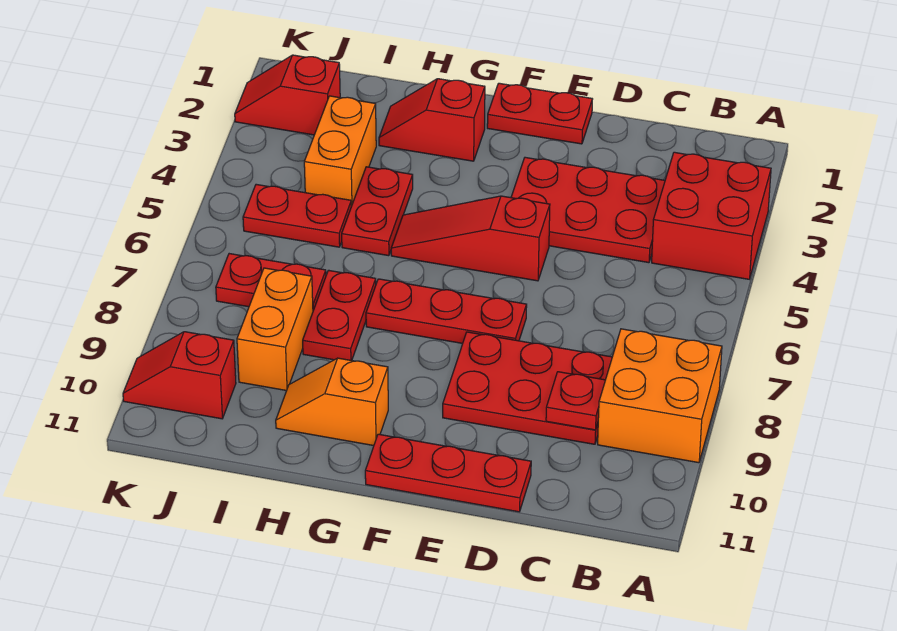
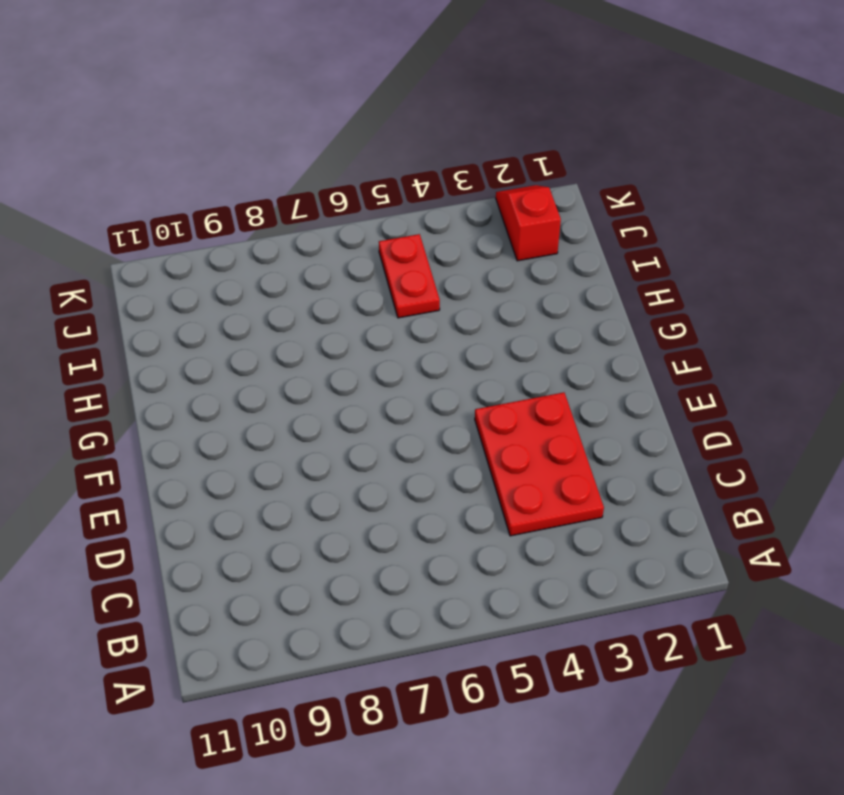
none -> red 2x2 brick [652,152,771,279]
none -> orange 2x2 brick [598,329,722,463]
none -> red 2x3 plate [443,332,612,444]

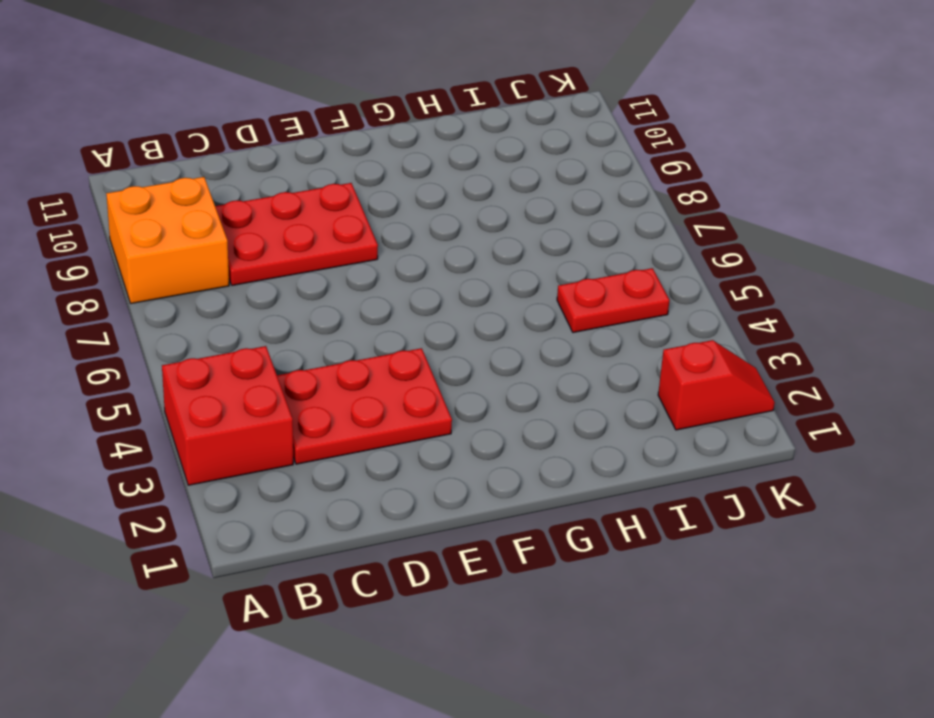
none -> red 1x3 plate [365,434,531,512]
none -> red 1x2 plate [487,83,592,144]
none -> red 1x3 slope [391,196,550,281]

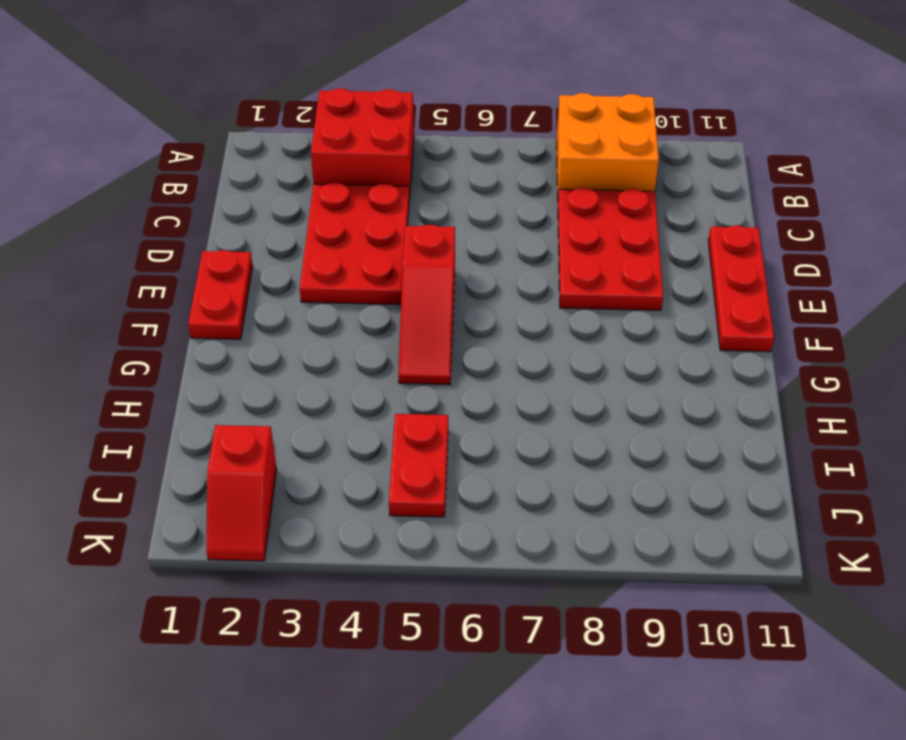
none -> red 1x3 plate [366,279,527,343]
none -> red 1x2 slope [379,79,485,161]
none -> orange 1x2 slope [276,358,388,446]

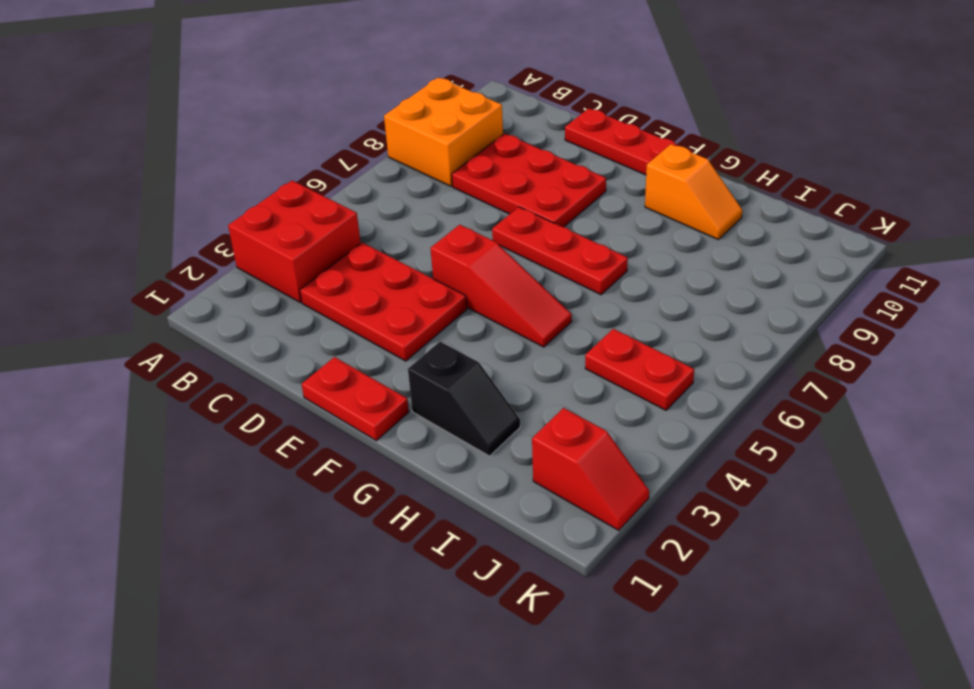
black 1x2 slope [408,342,520,456] -> red 1x2 slope [379,79,485,161]
none -> red 1x2 plate [342,167,413,256]
none -> red 1x2 plate [303,270,376,361]
none -> orange 1x2 brick [304,96,376,206]

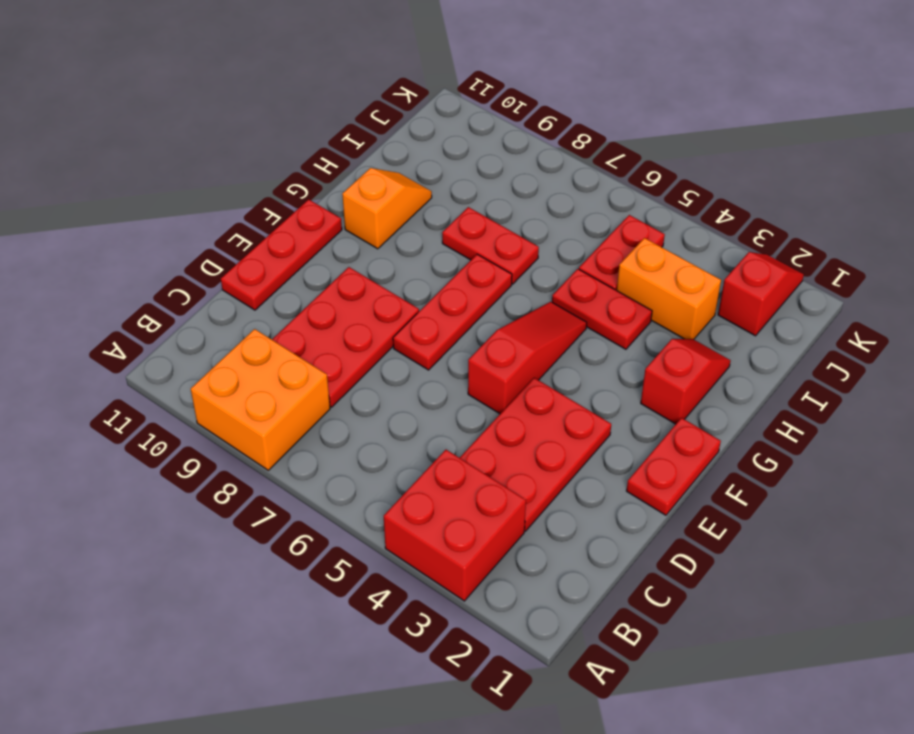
none -> red 1x2 plate [216,254,326,310]
none -> orange 1x2 brick [237,268,313,391]
none -> red 1x2 slope [123,332,236,419]

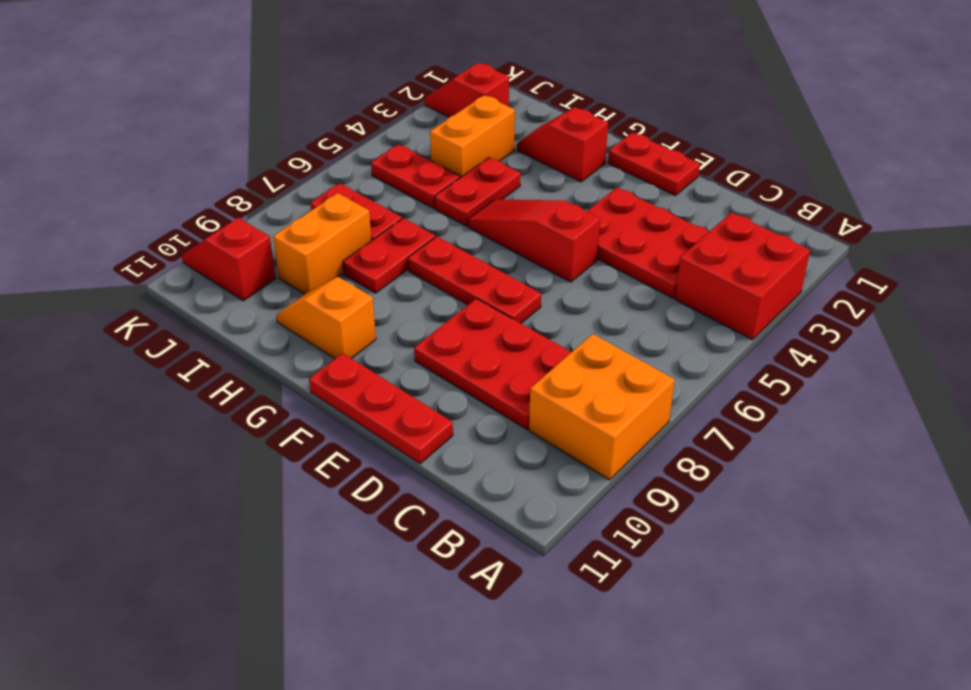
none -> red 1x1 plate [546,372,605,430]

